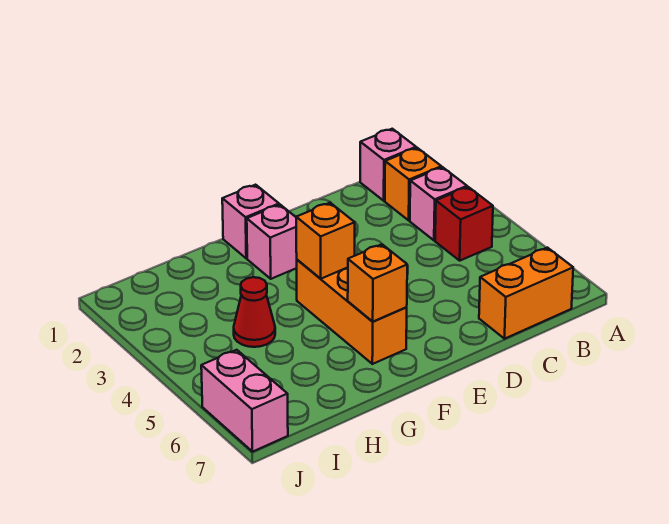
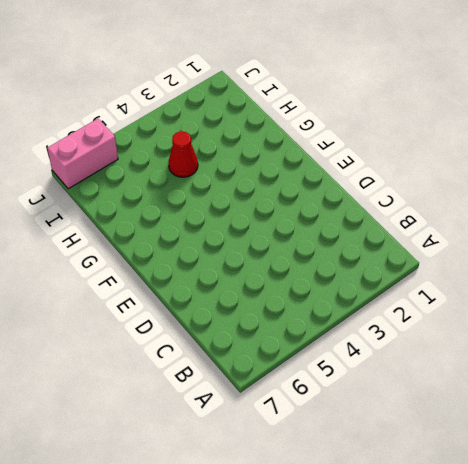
none -> pink 1x1 brick [360,129,416,201]
none -> orange 1x1 brick [385,148,441,220]
none -> pink 1x1 brick [410,167,467,240]

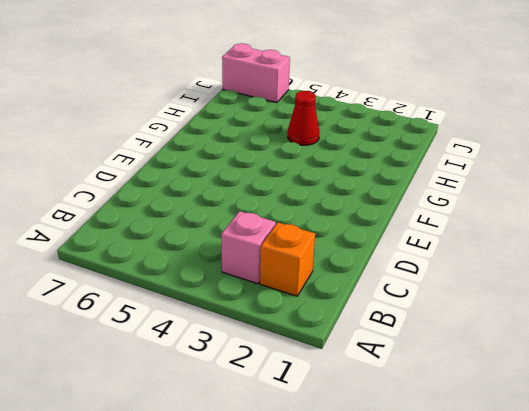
none -> pink 1x1 brick [360,129,416,201]
none -> red 1x1 brick [435,187,493,261]
none -> orange 1x2 brick [479,248,573,339]

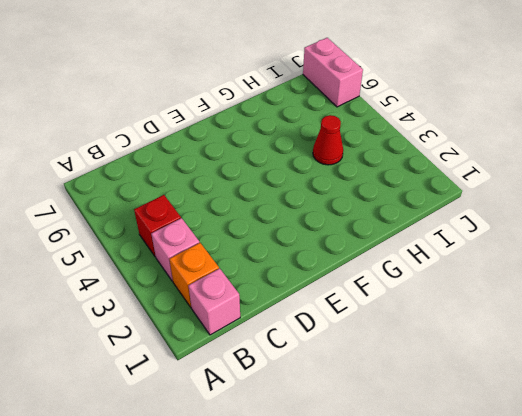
none -> orange 1x2 brick [479,248,573,339]
none -> pink 1x1 brick [222,185,279,258]
none -> pink 1x1 brick [247,205,297,279]

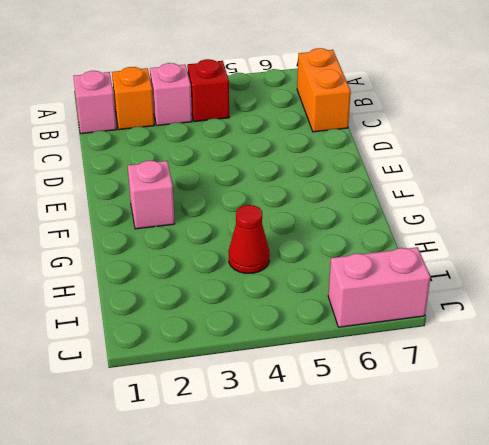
none -> pink 1x1 brick [222,185,279,258]
none -> orange 1x3 brick [297,260,407,364]
none -> orange 1x1 brick [296,203,355,279]

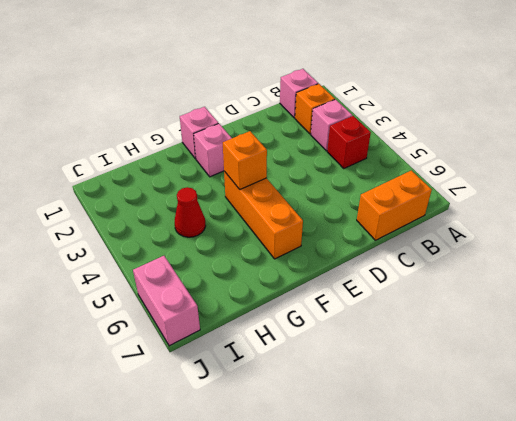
none -> orange 1x1 brick [348,244,407,322]

